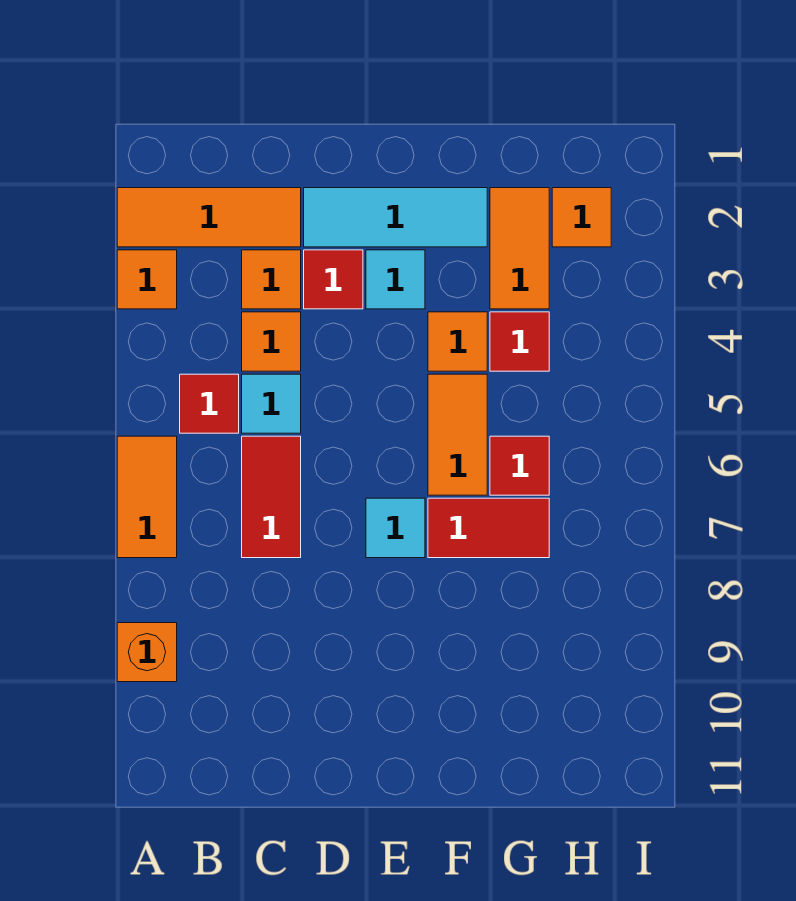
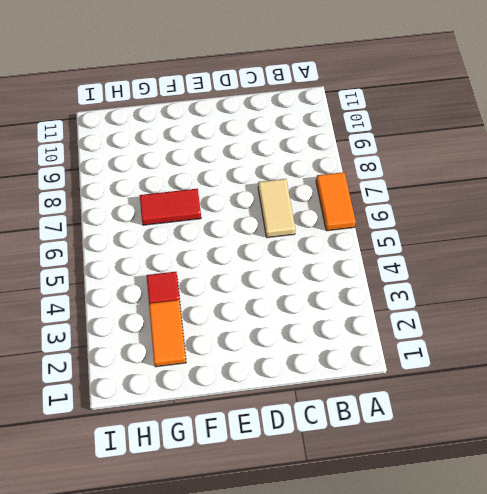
tan 1x2 tile [258,179,295,238] -> red 1x2 tile [242,436,301,558]
none -> orange 1x3 tile [117,188,301,247]
none -> orange 1x1 tile [117,250,177,309]
none -> orange 1x1 brick [117,623,177,682]

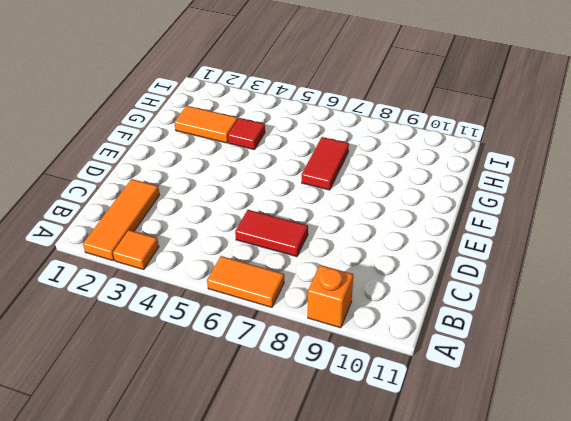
none -> red 1x1 tile [180,374,239,433]
none -> orange 1x1 tile [242,250,301,309]
none -> orange 1x1 tile [242,312,301,371]

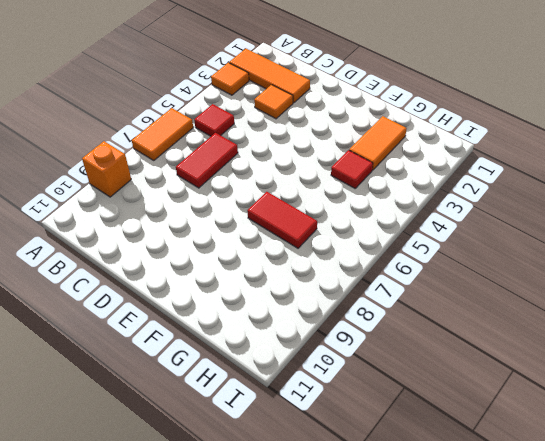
none -> orange 1x1 tile [242,312,301,371]
none -> cyan 1x1 tile [242,374,301,433]
none -> cyan 1x3 tile [304,188,487,247]

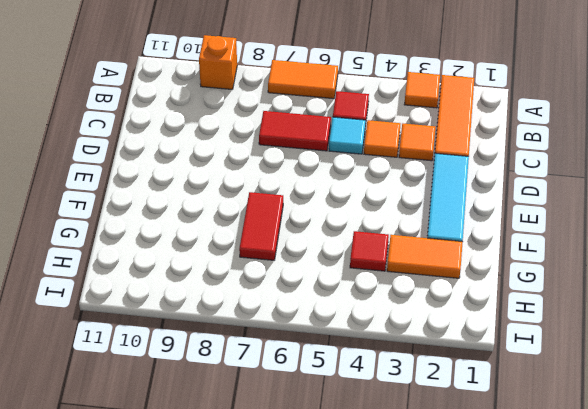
none -> red 1x1 tile [304,250,363,309]
none -> cyan 1x1 tile [366,250,425,309]
none -> cyan 1x1 tile [366,498,425,558]

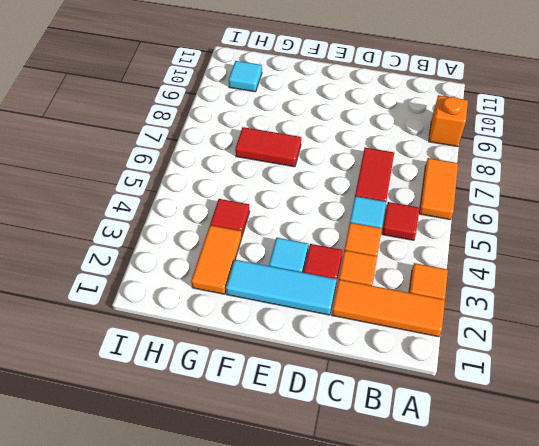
cyan 1x1 tile [229,61,262,92] -> cyan 1x1 tile moved to [366,498,425,558]
none -> orange 1x1 tile [428,312,487,371]
none -> orange 1x2 tile [428,374,487,495]
none -> red 1x1 tile [490,436,549,495]

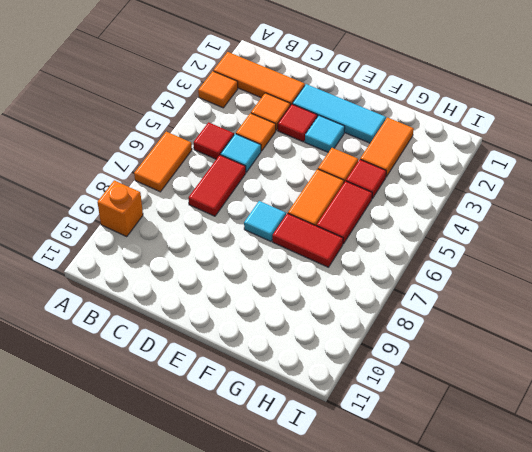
red 1x2 tile [316,181,372,244] -> red 1x1 tile [490,436,549,495]
none -> orange 1x1 tile [552,188,611,247]

